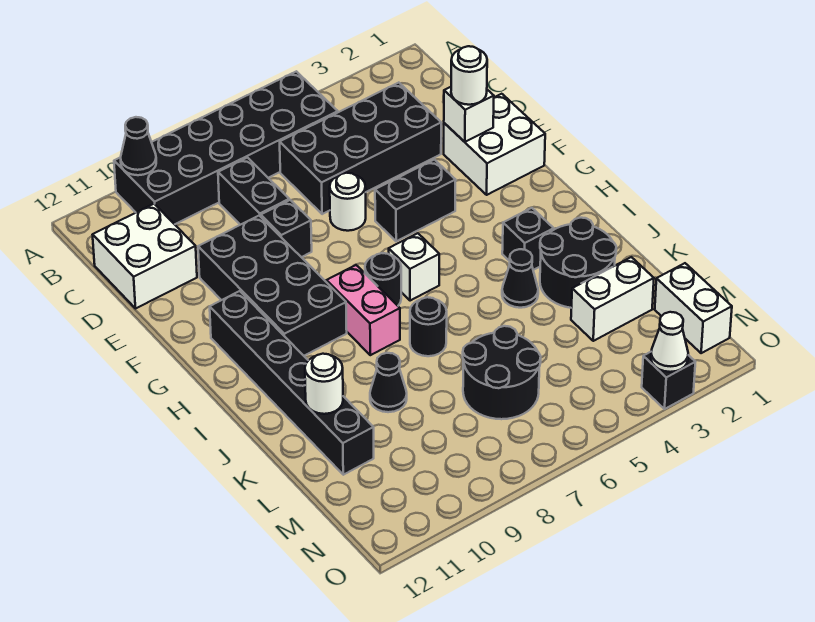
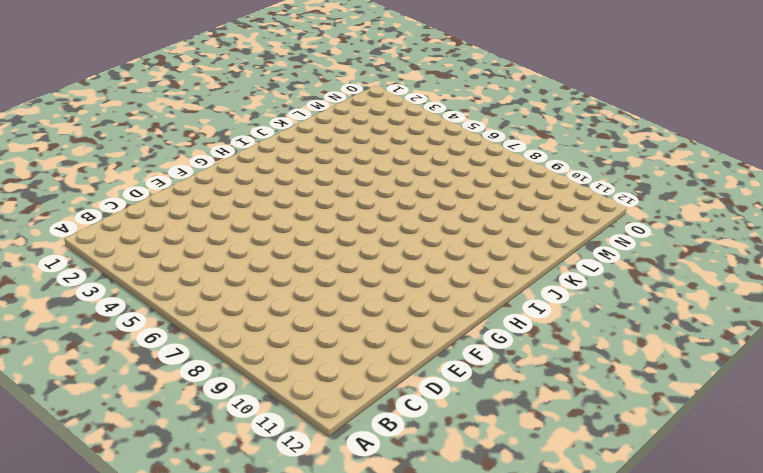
none -> black 2x6 brick [114,71,338,224]
none -> black 2x4 brick [280,83,441,214]
none -> black 1x2 brick [218,158,289,225]

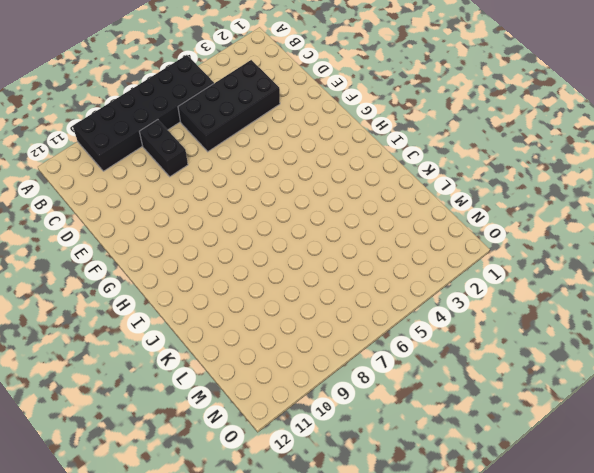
none -> white 2x2 brick [93,204,197,308]
none -> white 2x2 brick [444,94,545,195]
none -> white 1x1 round brick [330,173,366,231]

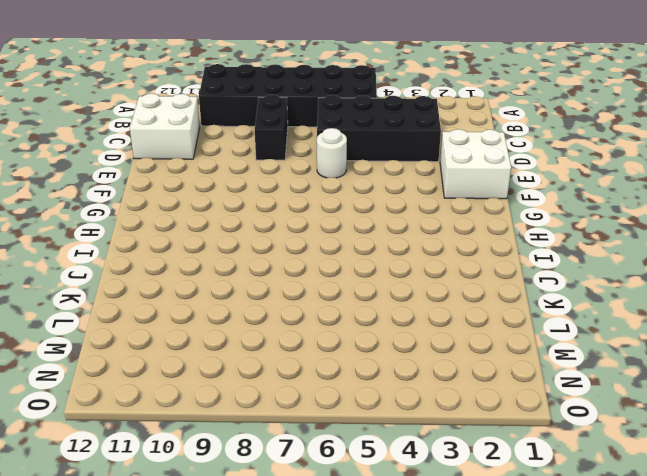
none -> black 1x1 brick [261,200,312,257]
none -> black 2x4 brick [198,216,347,356]
none -> black 1x2 brick [375,160,456,241]

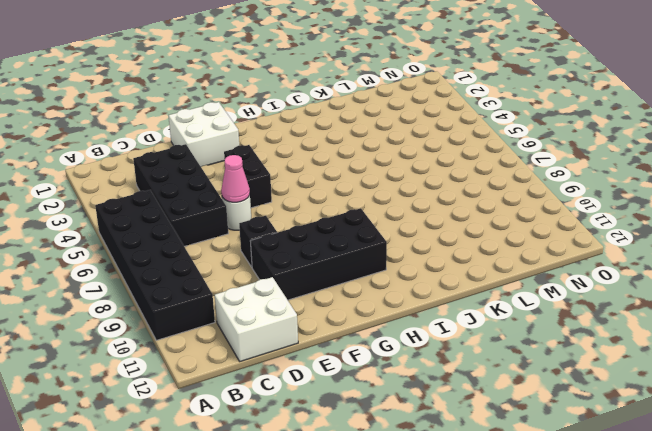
pink 1x1 cone [221,155,250,202] -> none
none -> black 1x2 brick [218,158,289,225]
none -> black 1x6 brick [210,291,374,475]
none -> white 1x1 brick [389,233,439,301]

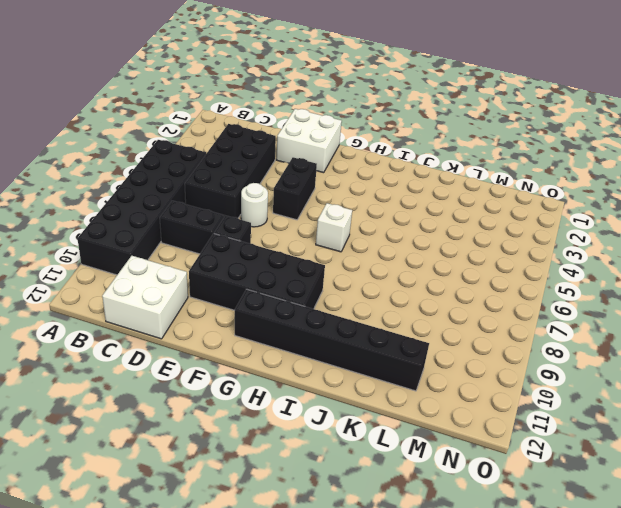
none -> black 1x1 round brick [365,253,401,306]
none -> pink 1x2 brick [326,265,400,355]
none -> black 1x1 brick [502,208,554,270]

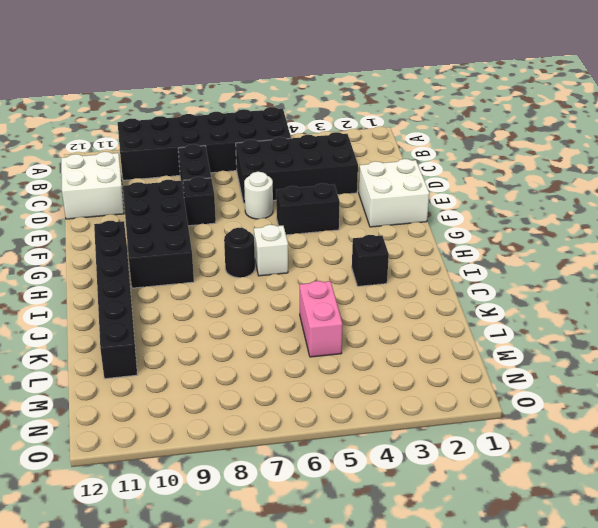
pink 1x2 brick [300,281,342,357] -> pink 1x2 brick moved to [326,265,400,355]
none -> black 2x2 round brick [540,218,616,308]
none -> black 1x1 cone [502,249,538,308]
none -> black 1x1 round brick [410,297,447,356]

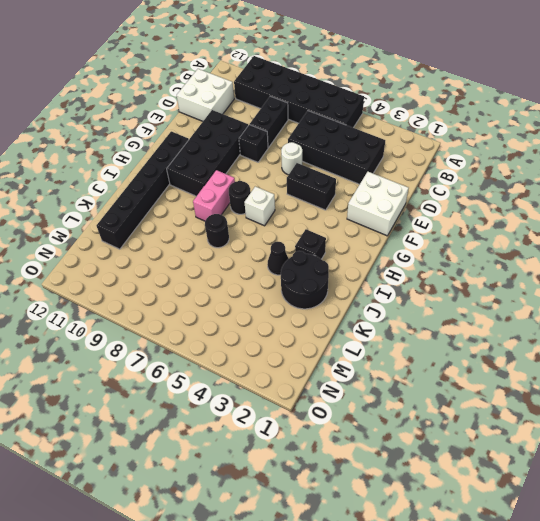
none -> black 1x1 cone [370,353,407,412]
none -> white 1x2 brick [571,257,654,341]
none -> black 2x2 round brick [463,326,541,419]

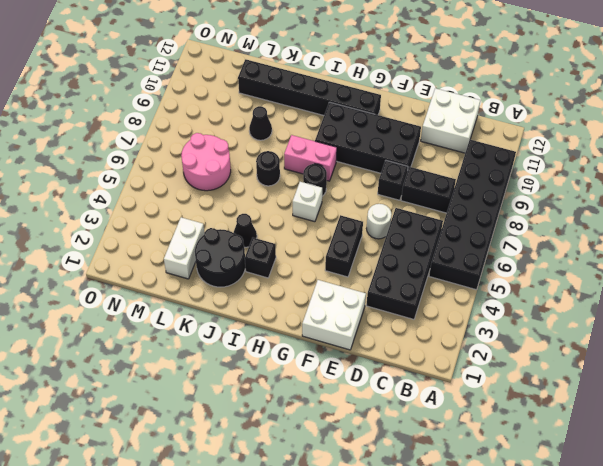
pink 2x2 round brick [181,133,231,191] -> black 2x2 round brick [463,326,541,419]
none -> white 1x2 brick [655,263,732,353]
none -> black 1x1 brick [642,352,695,409]
none -> black 1x1 cone [121,117,156,175]

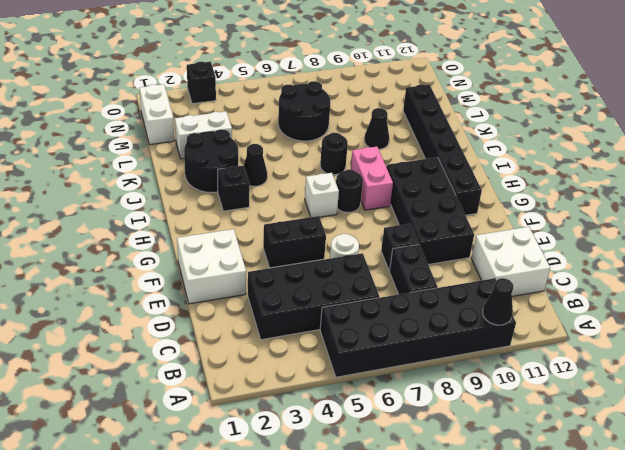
none -> white 1x1 brick [444,87,494,142]
none -> white 1x1 round brick [305,354,343,414]
none -> white 1x1 cone [651,312,688,372]

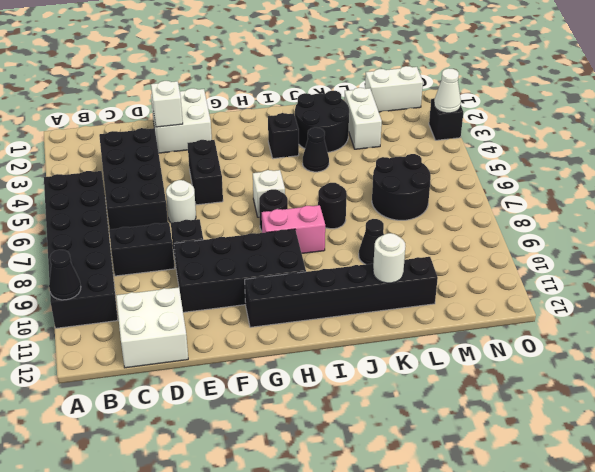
none -> white 1x1 round brick [451,46,487,105]

